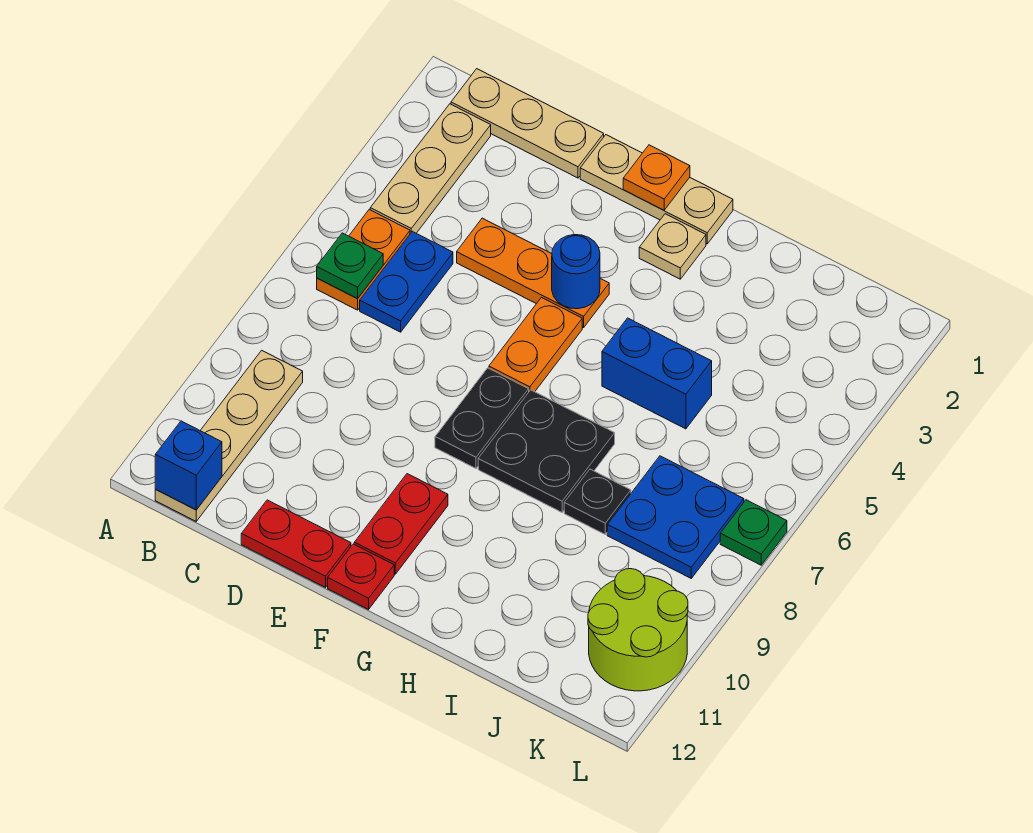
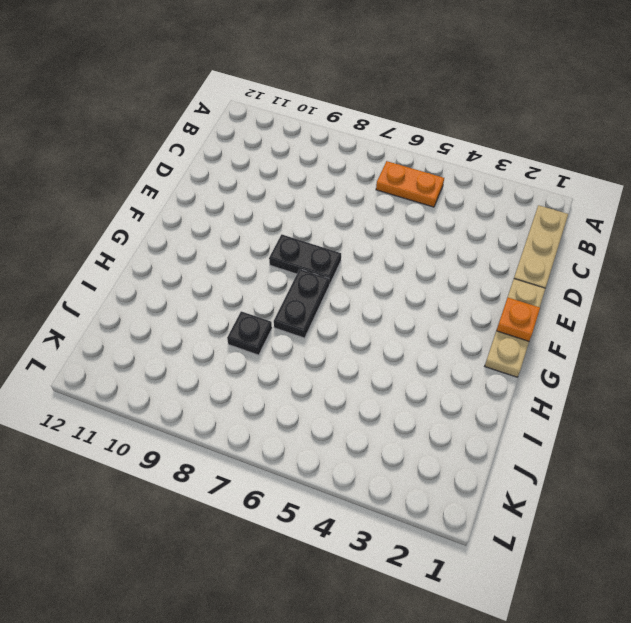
black 1x2 plate [274,269,330,338] -> black 2x2 plate [478,390,615,512]
none -> tan 1x3 plate [370,104,491,234]
none -> tan 1x4 plate [155,350,303,521]
none -> blue 1x2 plate [360,232,453,332]

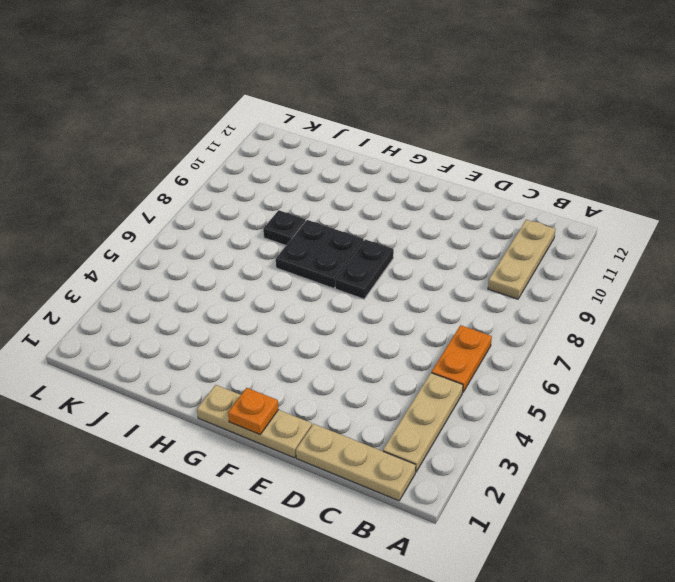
tan 1x3 plate [488,220,555,299] -> tan 1x4 plate [155,350,303,521]
none -> blue 1x2 plate [360,232,453,332]
none -> orange 1x3 plate [457,218,609,328]
none -> red 1x2 plate [241,500,351,587]

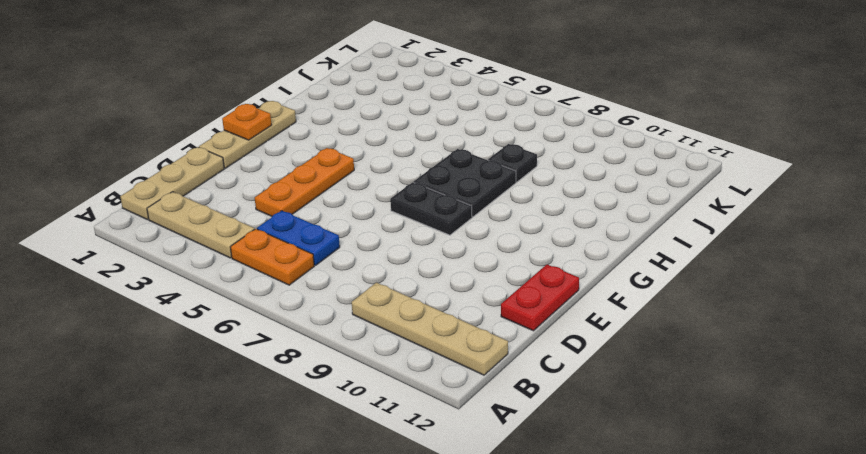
none -> orange 1x2 plate [489,298,582,392]
none -> red 1x2 plate [354,474,448,574]
none -> red 1x1 plate [328,544,394,609]

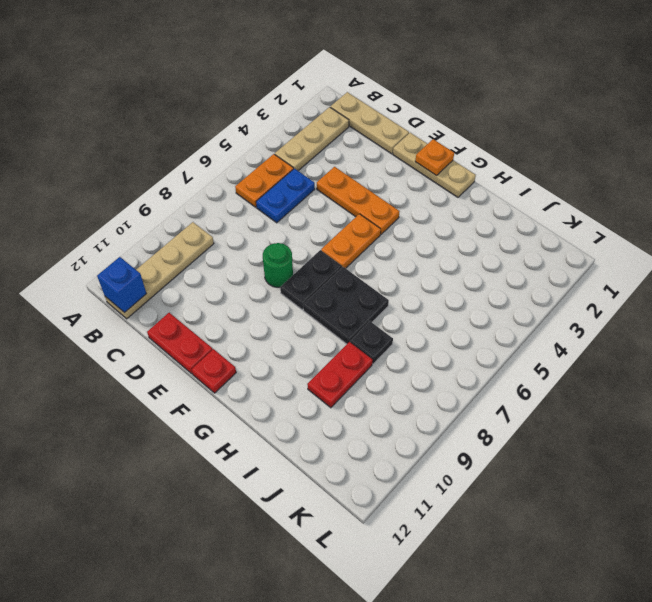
green 1x1 round brick [263,243,293,287] -> none
red 1x2 plate [307,342,373,408] -> red 1x2 plate moved to [354,474,448,574]
none -> tan 1x1 plate [639,214,706,279]
none -> blue 1x2 brick [602,318,712,429]
none -> blue 2x2 plate [607,456,744,578]

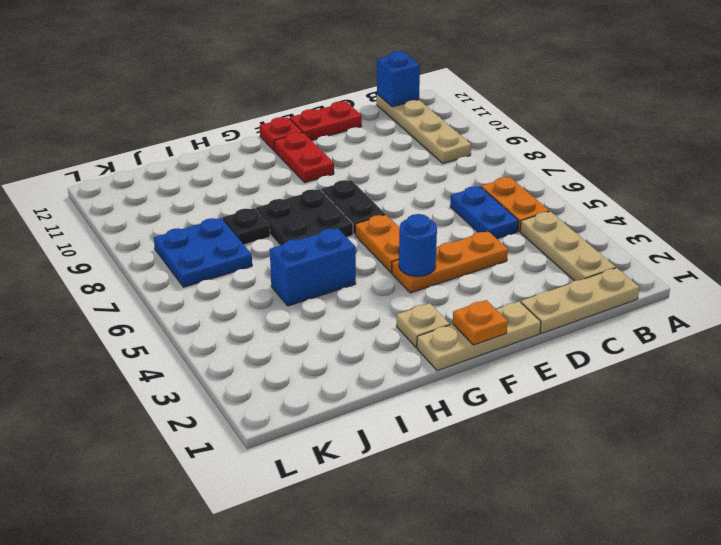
none -> lime 2x2 round brick [588,569,688,691]
none -> green 1x1 plate [720,500,787,565]
none -> green 1x1 plate [317,233,383,299]

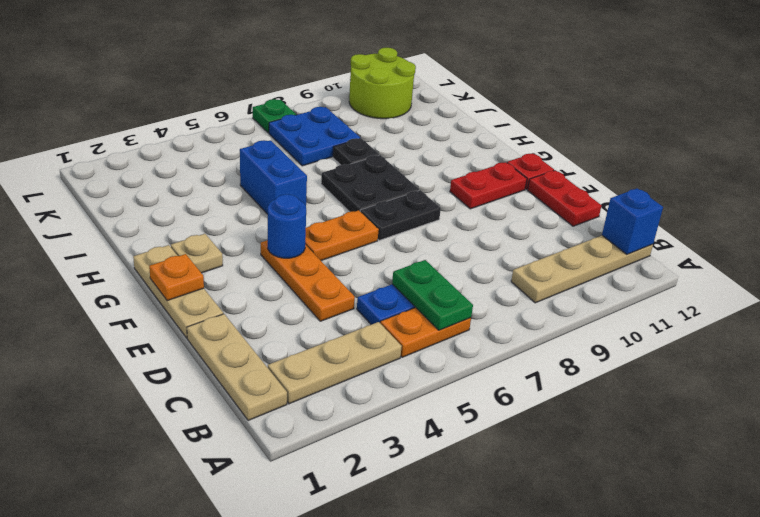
green 1x2 plate [392,260,473,330] -> green 1x1 plate [317,233,383,299]

